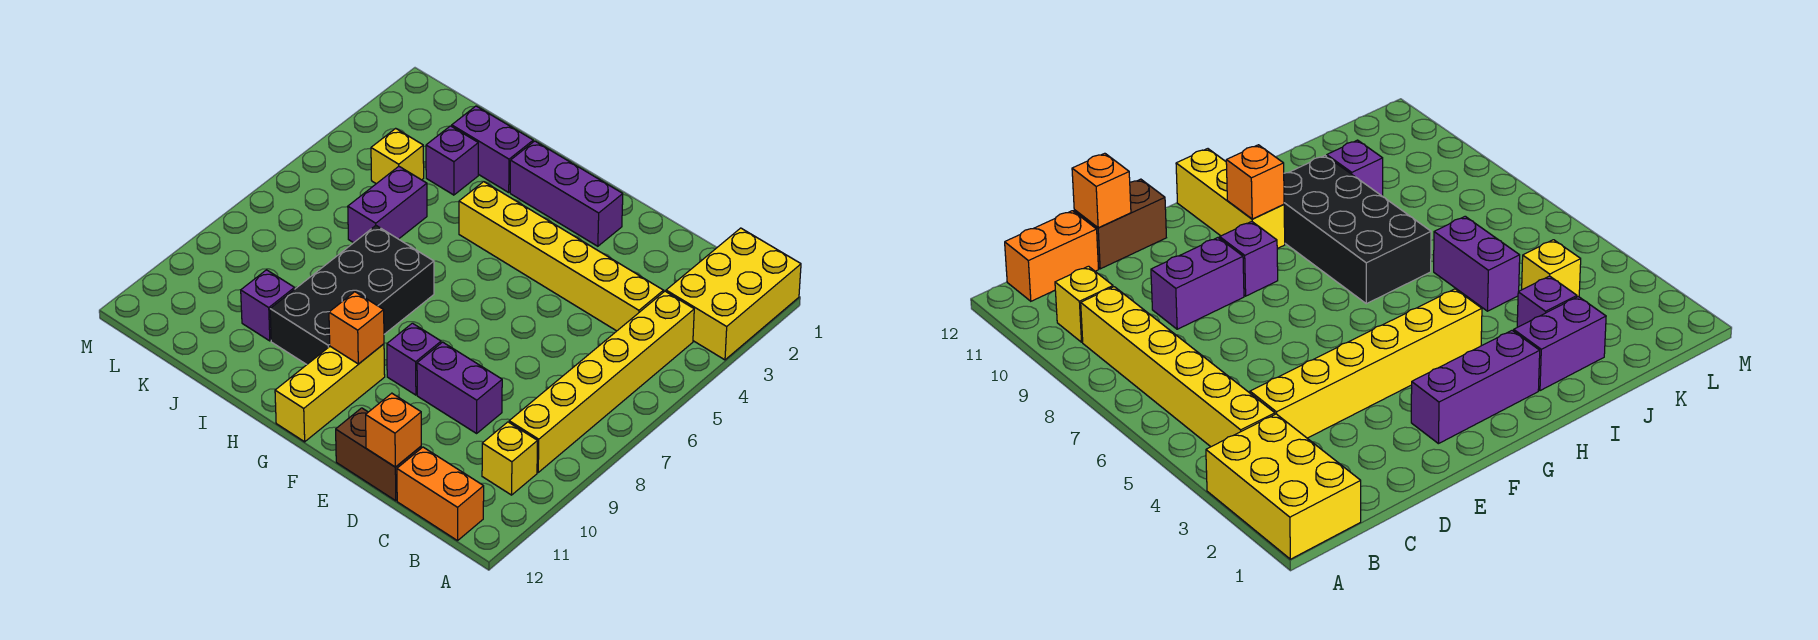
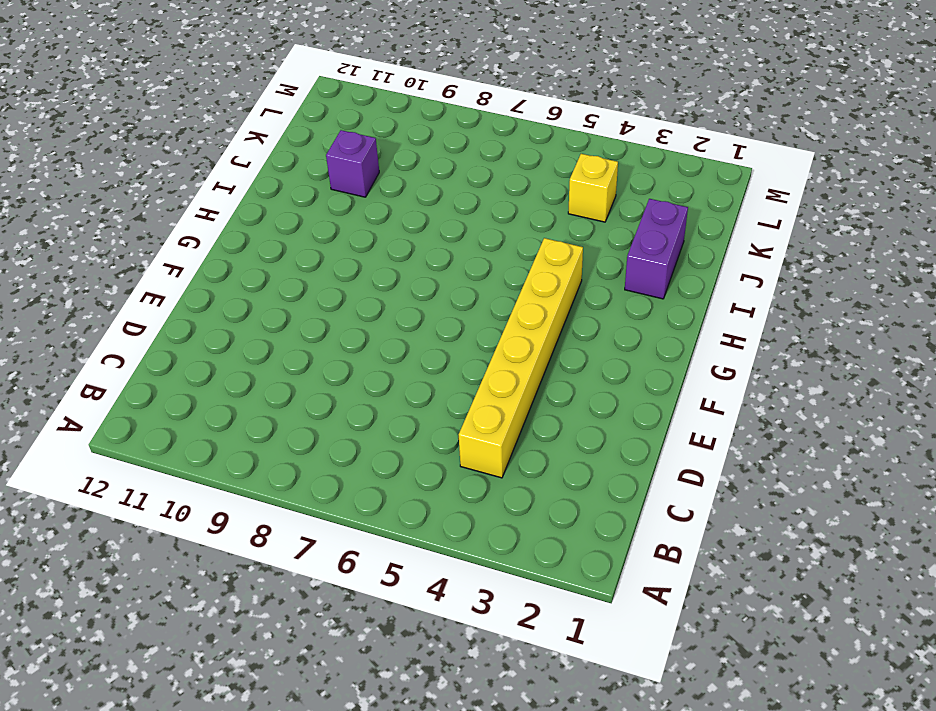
none -> yellow 2x3 brick [666,228,801,360]
none -> yellow 1x6 brick [509,291,694,472]
none -> yellow 1x1 brick [482,422,538,495]

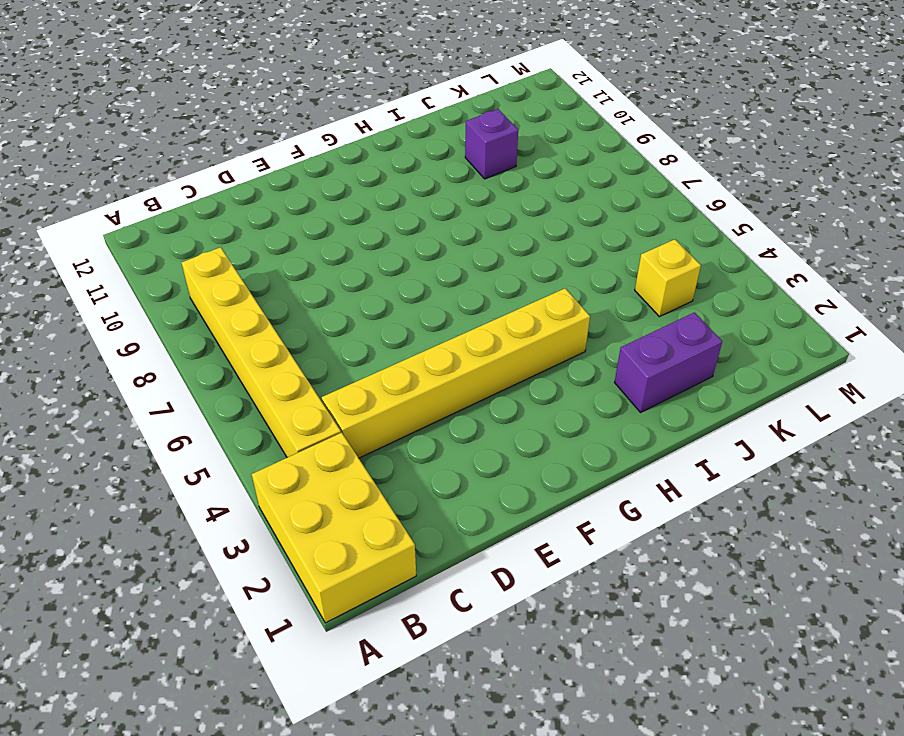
none -> yellow 1x1 brick [482,422,538,495]
none -> orange 1x2 brick [397,447,484,541]
none -> purple 1x2 brick [417,342,502,433]

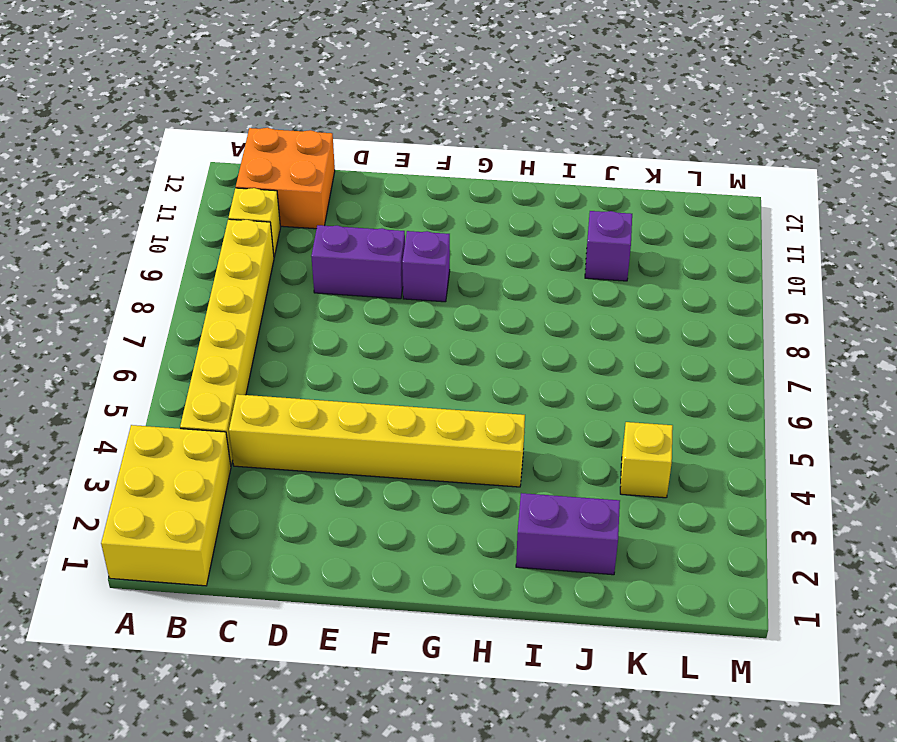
orange 2x2 brick [236,128,335,229] -> orange 1x2 brick [397,447,484,541]
none -> brown 1x2 brick [336,408,421,501]
none -> purple 1x3 brick [510,141,623,246]
none -> yellow 1x3 brick [275,344,385,442]

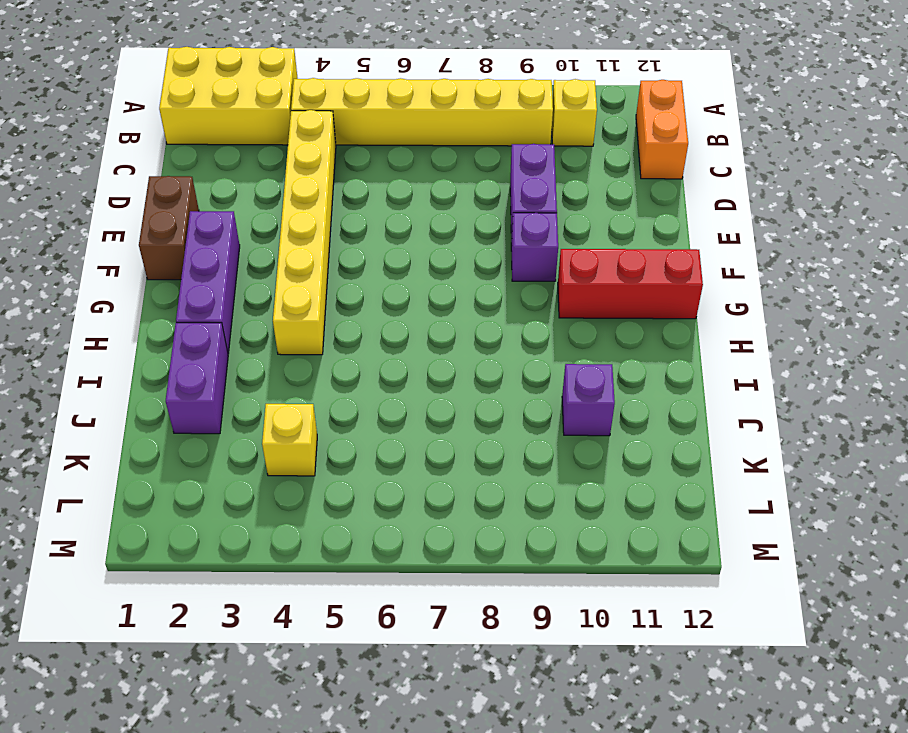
brown 1x2 brick [139,176,199,280] -> brown 1x2 brick moved to [336,408,421,501]
red 1x3 brick [558,249,703,319] -> yellow 1x3 brick [275,344,385,442]
none -> black 2x4 brick [270,226,434,364]
none -> purple 1x1 brick [426,126,478,195]
none -> purple 1x2 brick [348,166,427,243]

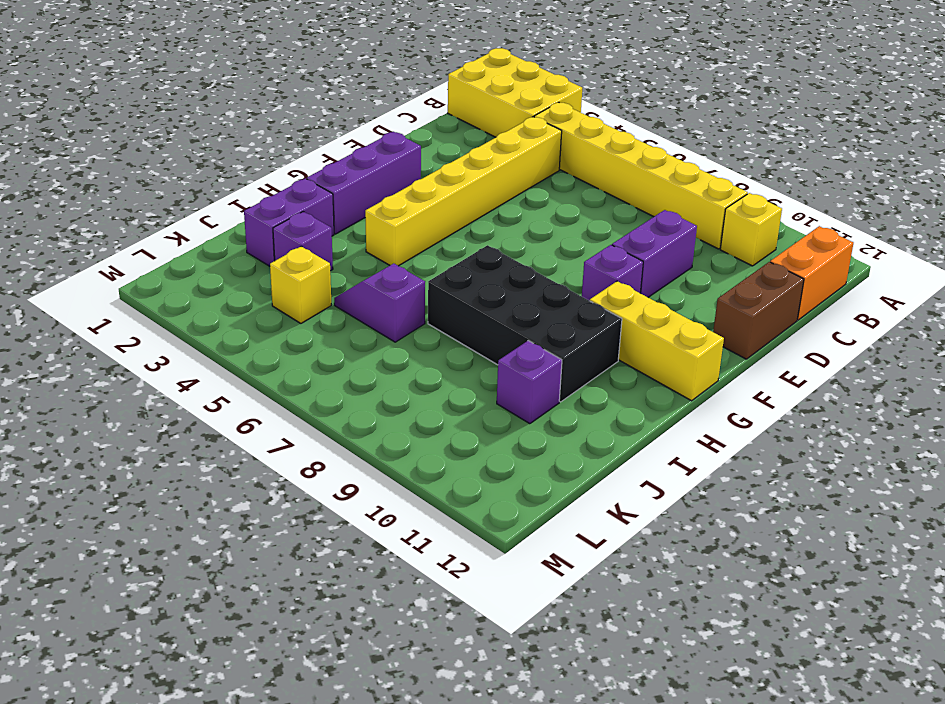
purple 1x2 slope [334,264,425,342] -> purple 1x2 brick [348,166,427,243]
none -> orange 1x1 brick [366,393,421,467]
none -> orange 1x1 brick [329,292,384,364]

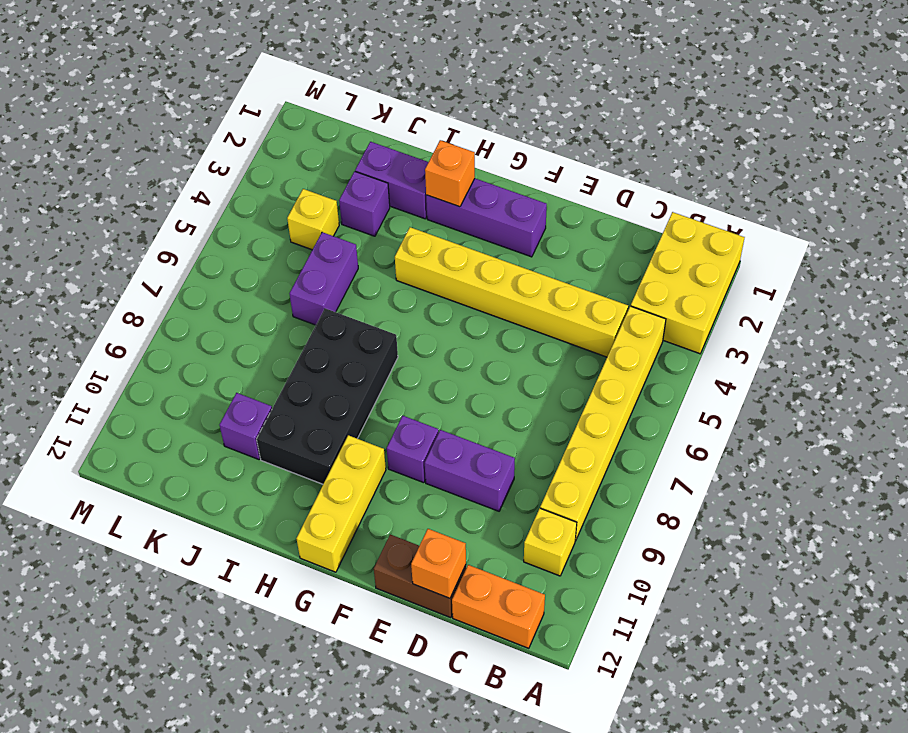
orange 1x1 brick [425,140,475,207] -> orange 1x1 brick moved to [329,292,384,364]

